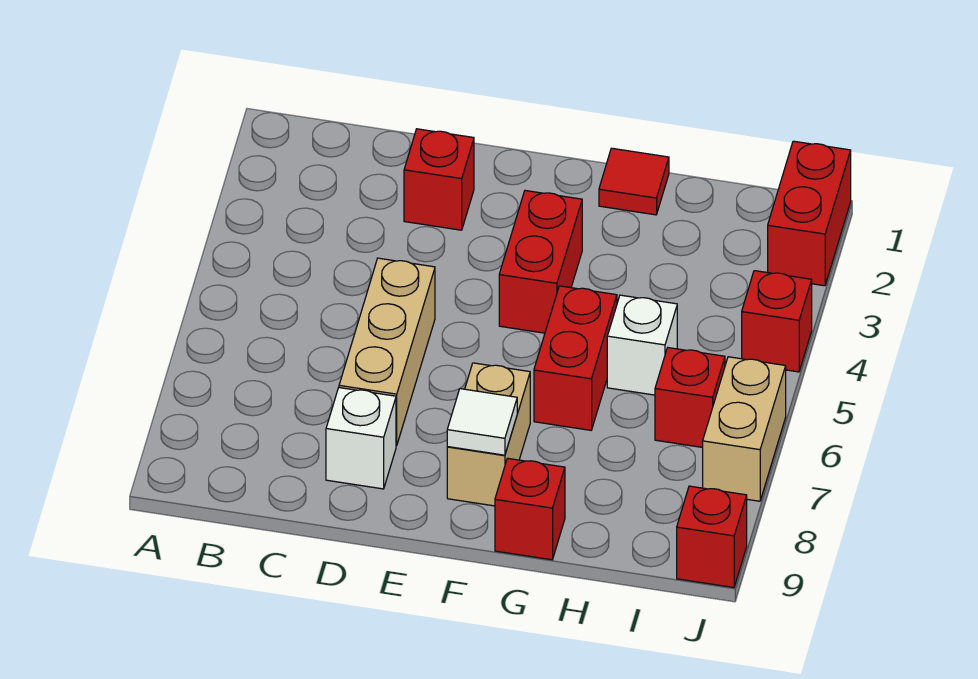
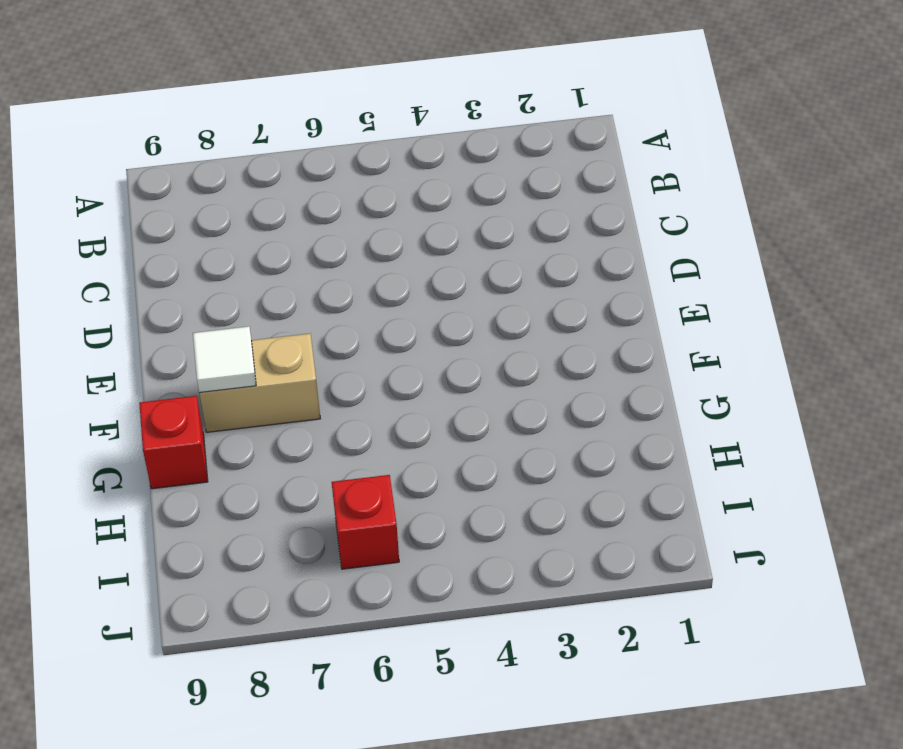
none -> red 1x1 brick [404,129,474,230]
none -> tan 1x3 brick [339,258,435,446]
none -> white 1x1 brick [326,388,396,489]

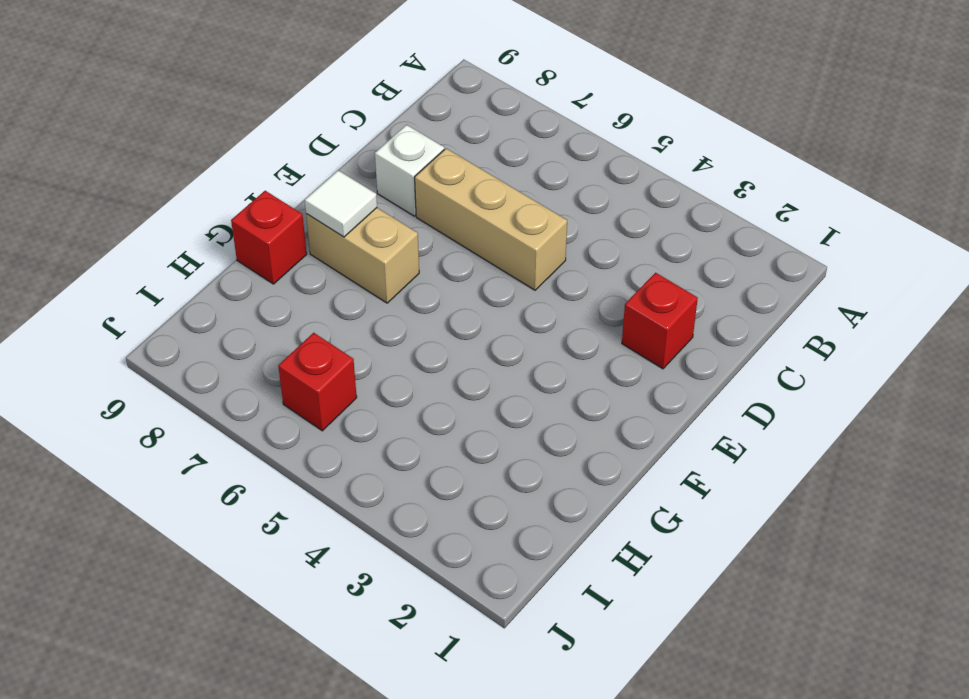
none -> red 1x2 brick [499,191,582,333]
none -> red 1x1 tile [599,148,669,215]
none -> red 1x2 brick [534,286,617,430]

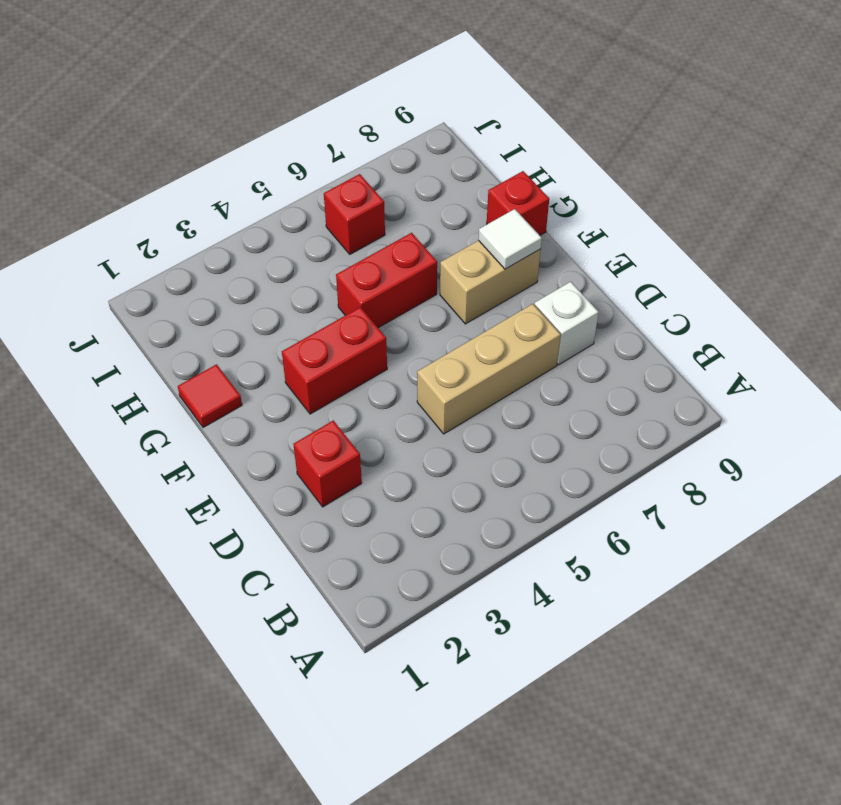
none -> white 1x1 brick [607,295,677,395]
none -> red 1x2 brick [768,141,851,286]
none -> red 1x1 brick [742,271,812,372]

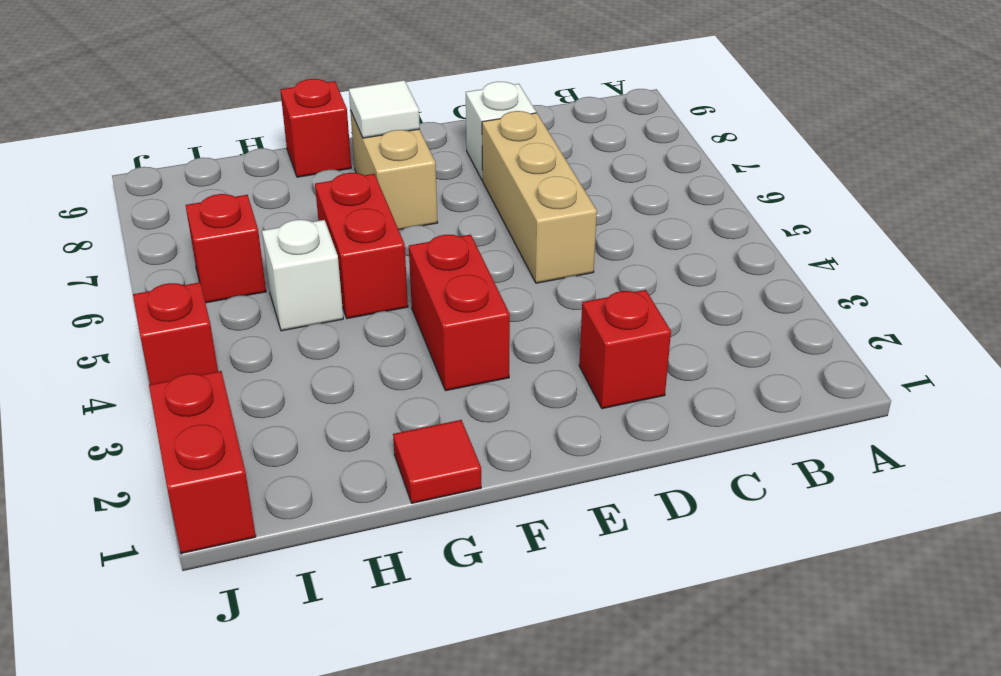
none -> tan 1x2 brick [703,357,786,501]
none -> red 1x1 brick [677,486,747,588]

